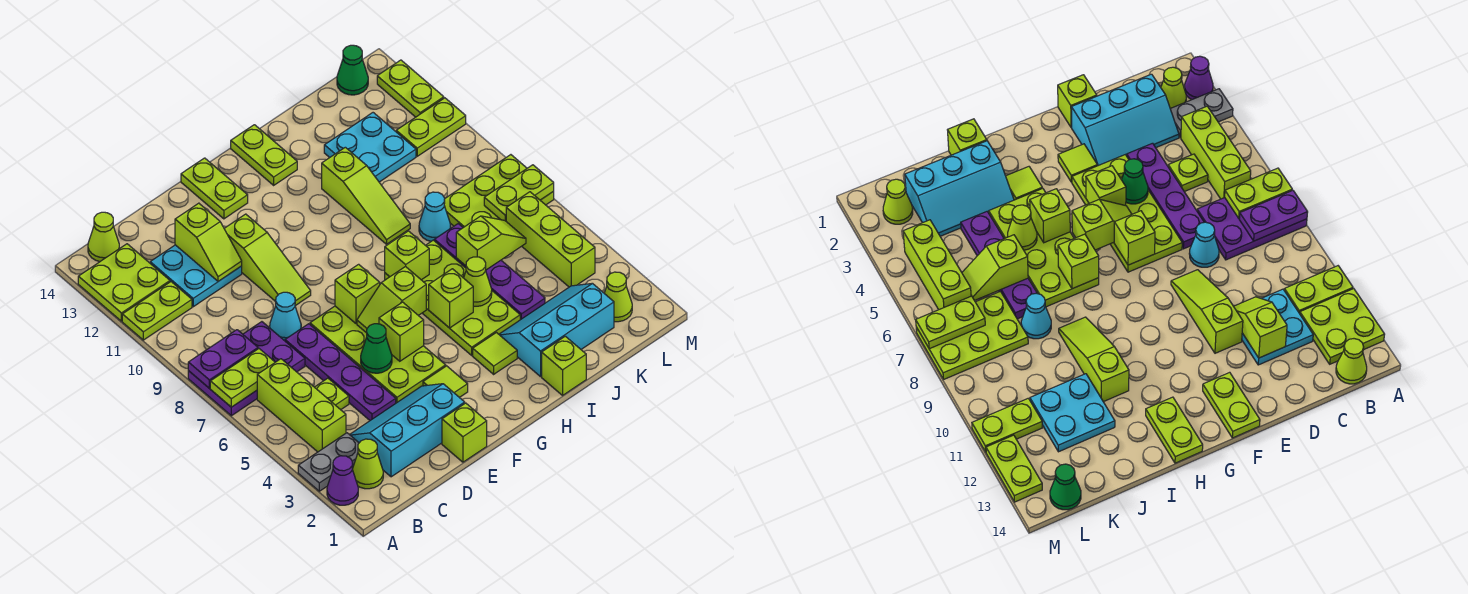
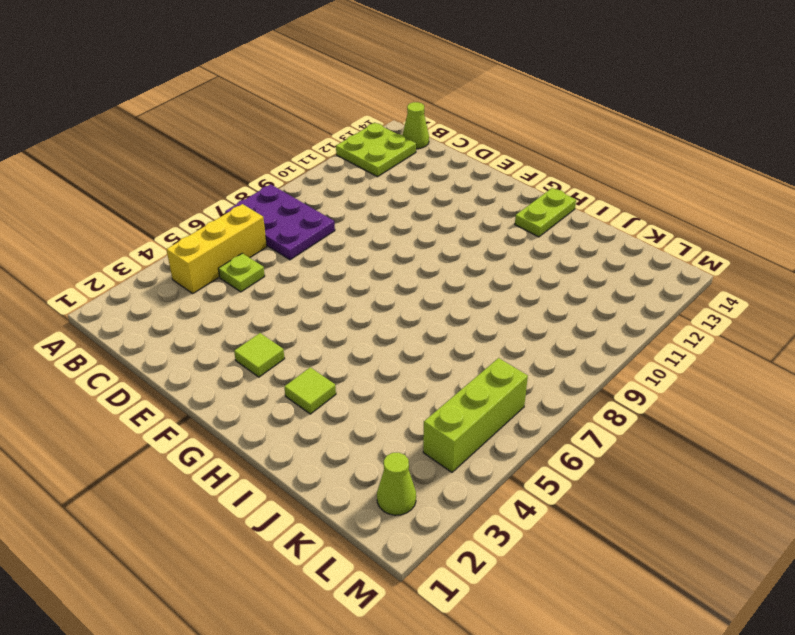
yellow 1x3 brick [166,204,267,294] -> lime 1x3 brick [257,359,346,452]
none -> purple 1x1 cone [327,456,358,505]
none -> grey 1x2 plate [298,433,359,491]
none -> lime 1x2 plate [122,282,192,340]
none -> lime 1x1 cone [352,439,383,489]

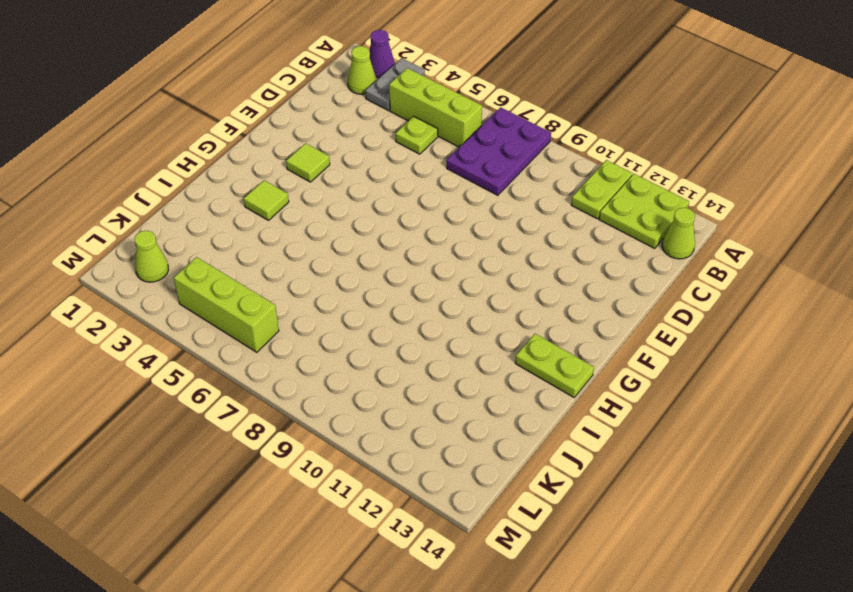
none -> cyan 2x3 slope [350,384,465,477]
none -> cyan 2x2 plate [150,245,242,307]
none -> purple 1x4 plate [285,324,396,420]
none -> cyan 1x1 cone [270,292,301,341]

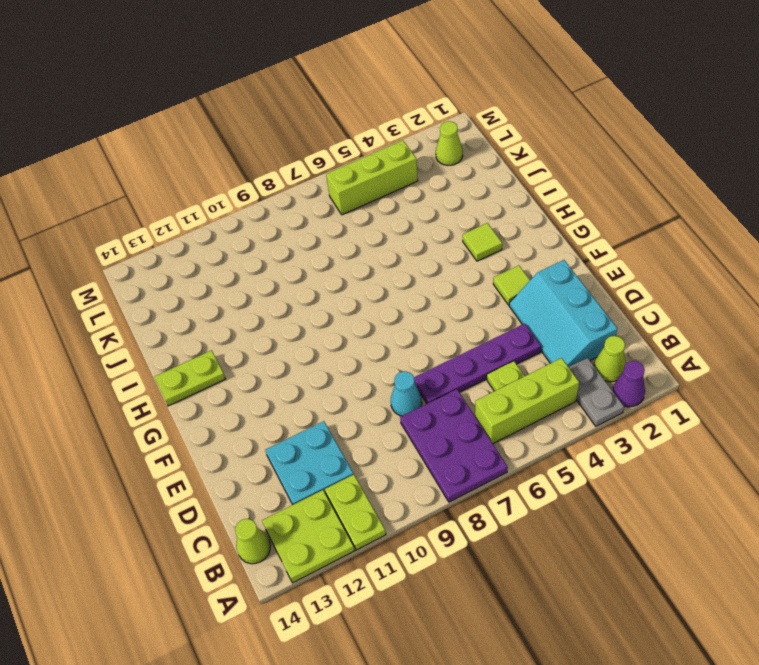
none -> lime 1x1 brick [442,403,487,462]
none -> lime 2x4 plate [310,306,446,403]
none -> lime 1x3 slope [224,214,311,306]
none -> lime 1x2 plate [181,158,248,219]

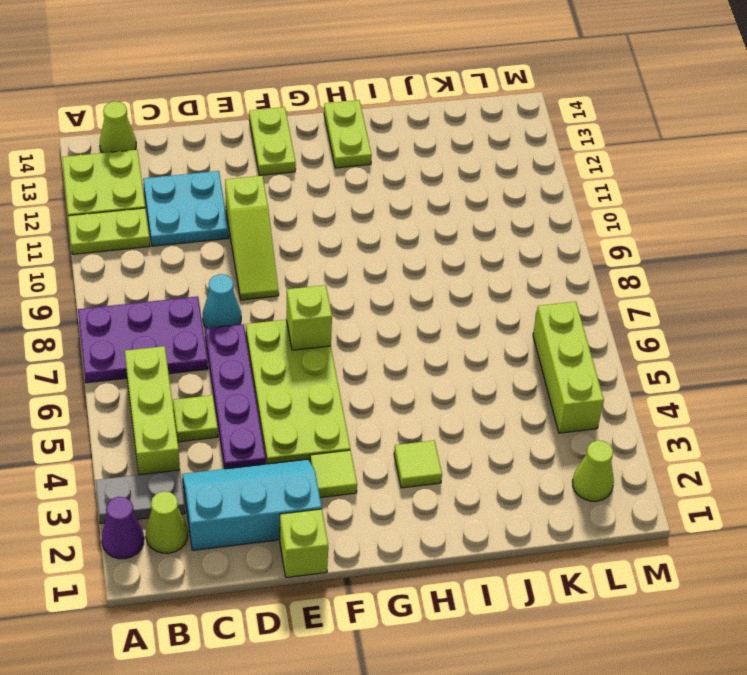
none -> lime 2x4 plate [385,240,520,355]
none -> lime 1x1 brick [542,336,586,395]
none -> cyan 2x3 slope [499,283,614,377]
none -> lime 1x3 slope [322,147,410,244]

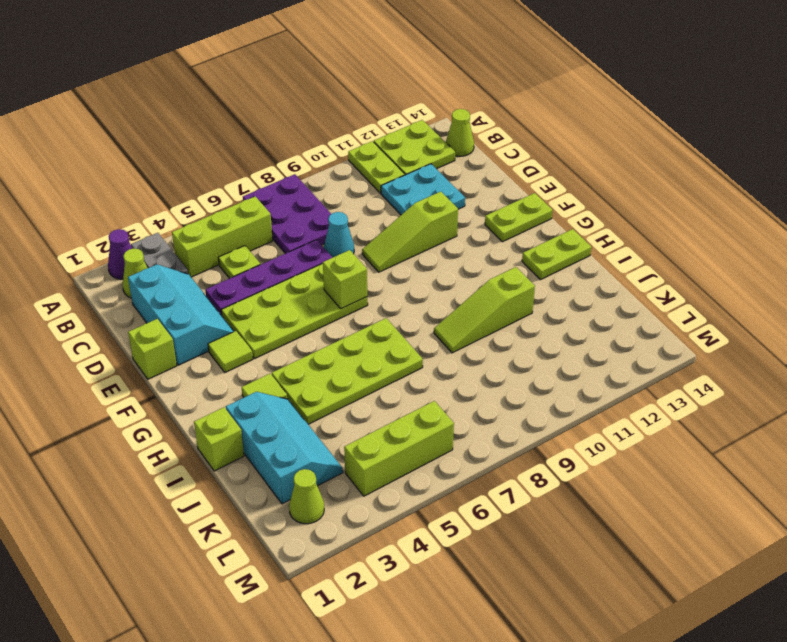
none -> purple 1x4 plate [434,224,545,320]
none -> cyan 1x1 cone [419,192,451,241]
none -> cyan 2x2 plate [324,113,416,182]
none -> lime 2x3 plate [444,155,554,228]

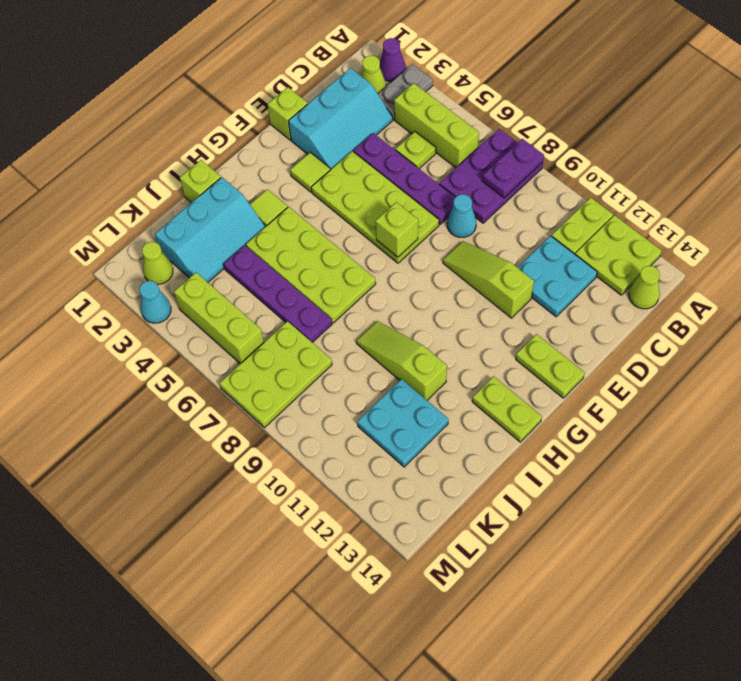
cyan 1x1 cone [140,281,171,323] -> cyan 1x1 cone moved to [419,192,451,241]
none -> lime 1x2 plate [396,98,466,156]
none -> green 1x1 cone [337,45,368,95]
none -> lime 1x2 plate [377,60,444,117]
none -> lime 1x2 plate [210,349,275,407]

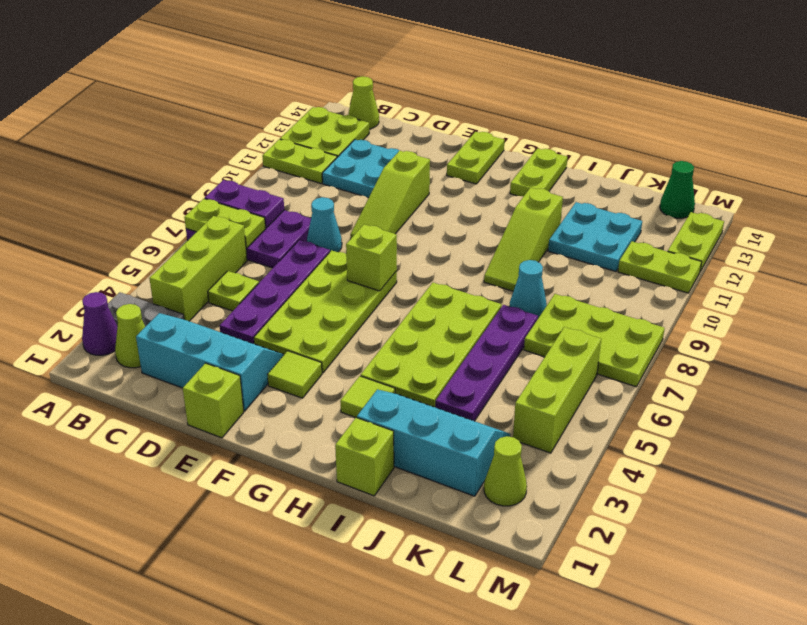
none -> lime 1x2 slope [175,203,242,281]
none -> green 1x1 cone [361,324,392,373]
none -> lime 1x1 brick [379,302,424,361]
none -> lime 1x2 slope [357,266,426,333]

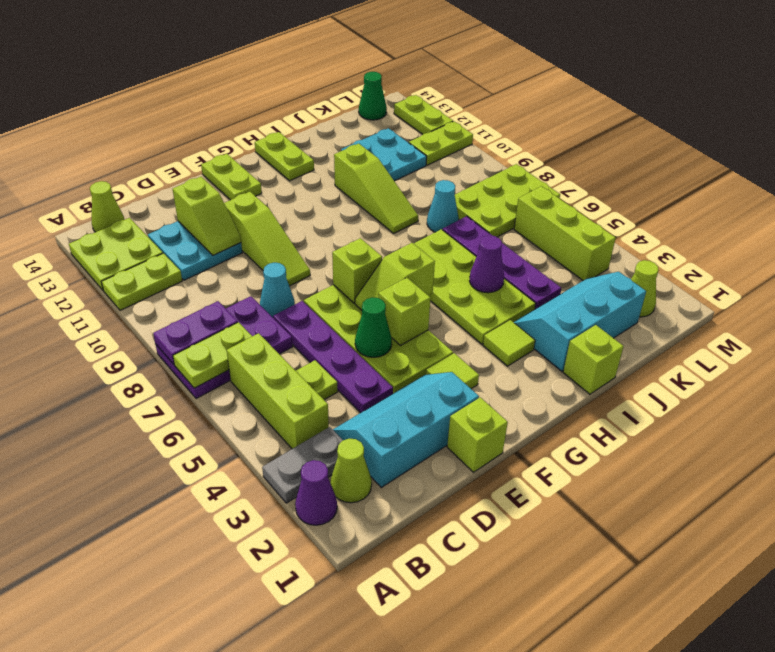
purple 1x1 cone [470,235,504,293] -> lime 1x1 cone [464,257,492,306]
none -> lime 1x1 brick [429,269,473,328]
none -> lime 1x1 brick [385,231,429,280]
none -> lime 1x2 slope [456,216,526,270]
none -> lime 1x2 plate [484,165,554,221]

